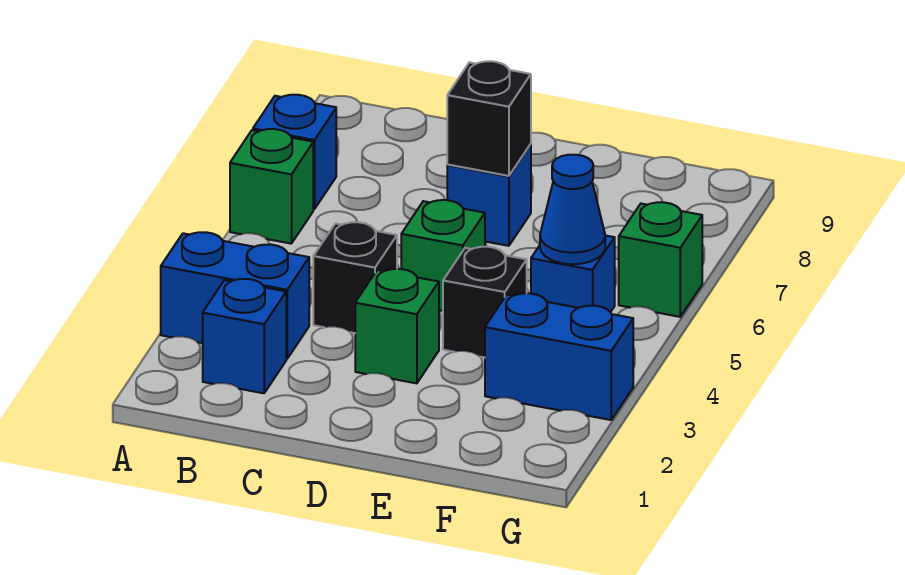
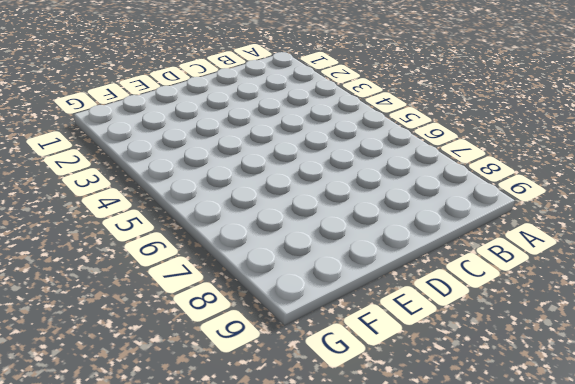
none -> blue 1x2 brick [161,232,309,359]
none -> green 1x1 brick [230,129,313,244]
none -> blue 1x1 brick [253,95,336,209]

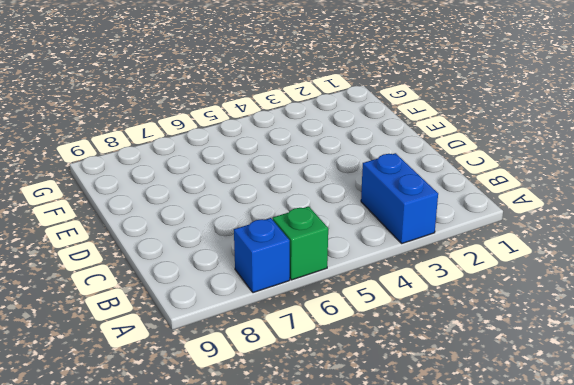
none -> blue 1x1 brick [203,279,286,393]
none -> black 1x1 brick [313,222,397,333]
none -> green 1x1 brick [355,269,439,383]

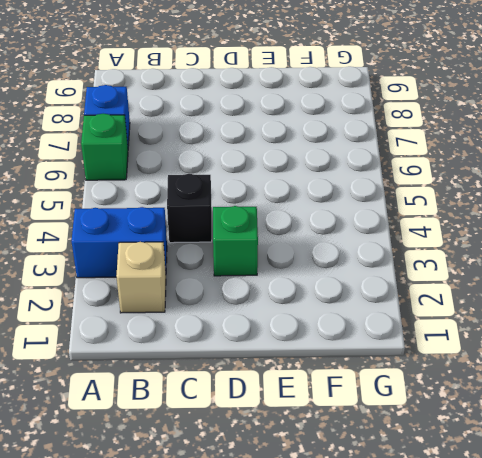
tan 1x1 brick [116,242,166,313] -> blue 1x1 brick [203,279,286,393]
none -> green 1x1 brick [401,200,485,311]
none -> blue 1x1 brick [447,144,531,246]
none -> black 1x1 brick [443,247,527,358]

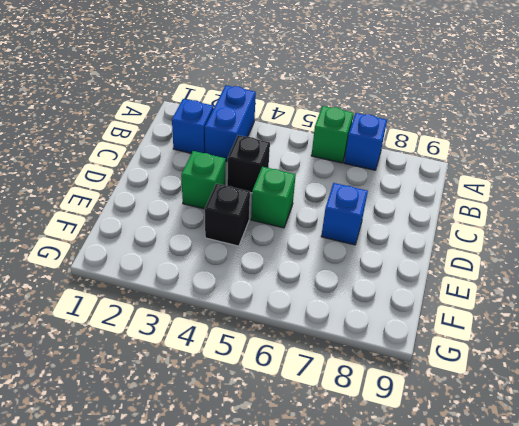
none -> blue 1x2 brick [485,293,633,420]
none -> blue 1x1 brick [531,235,615,312]
none -> green 1x1 brick [619,202,702,317]

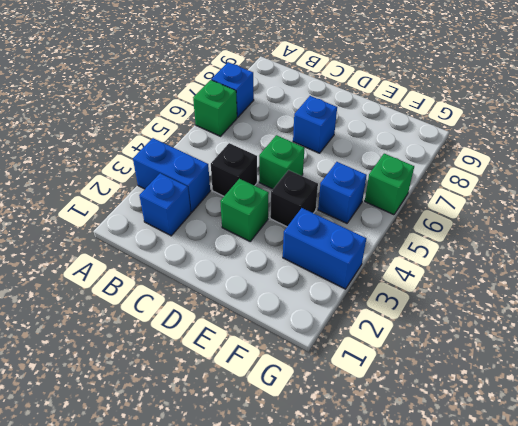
none -> black 1x1 brick [447,61,531,176]
none -> blue 1x1 cone [540,155,605,264]

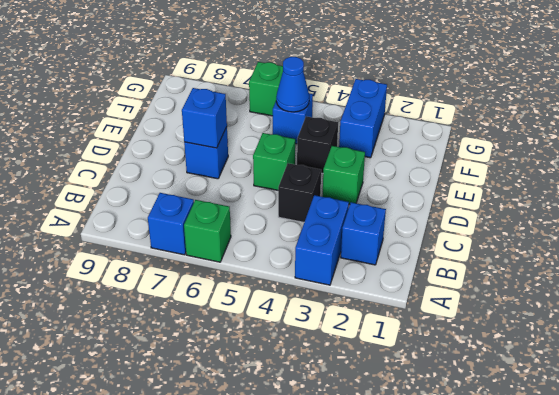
blue 1x1 brick [182,88,227,148] -> black 1x1 brick [447,61,531,176]

